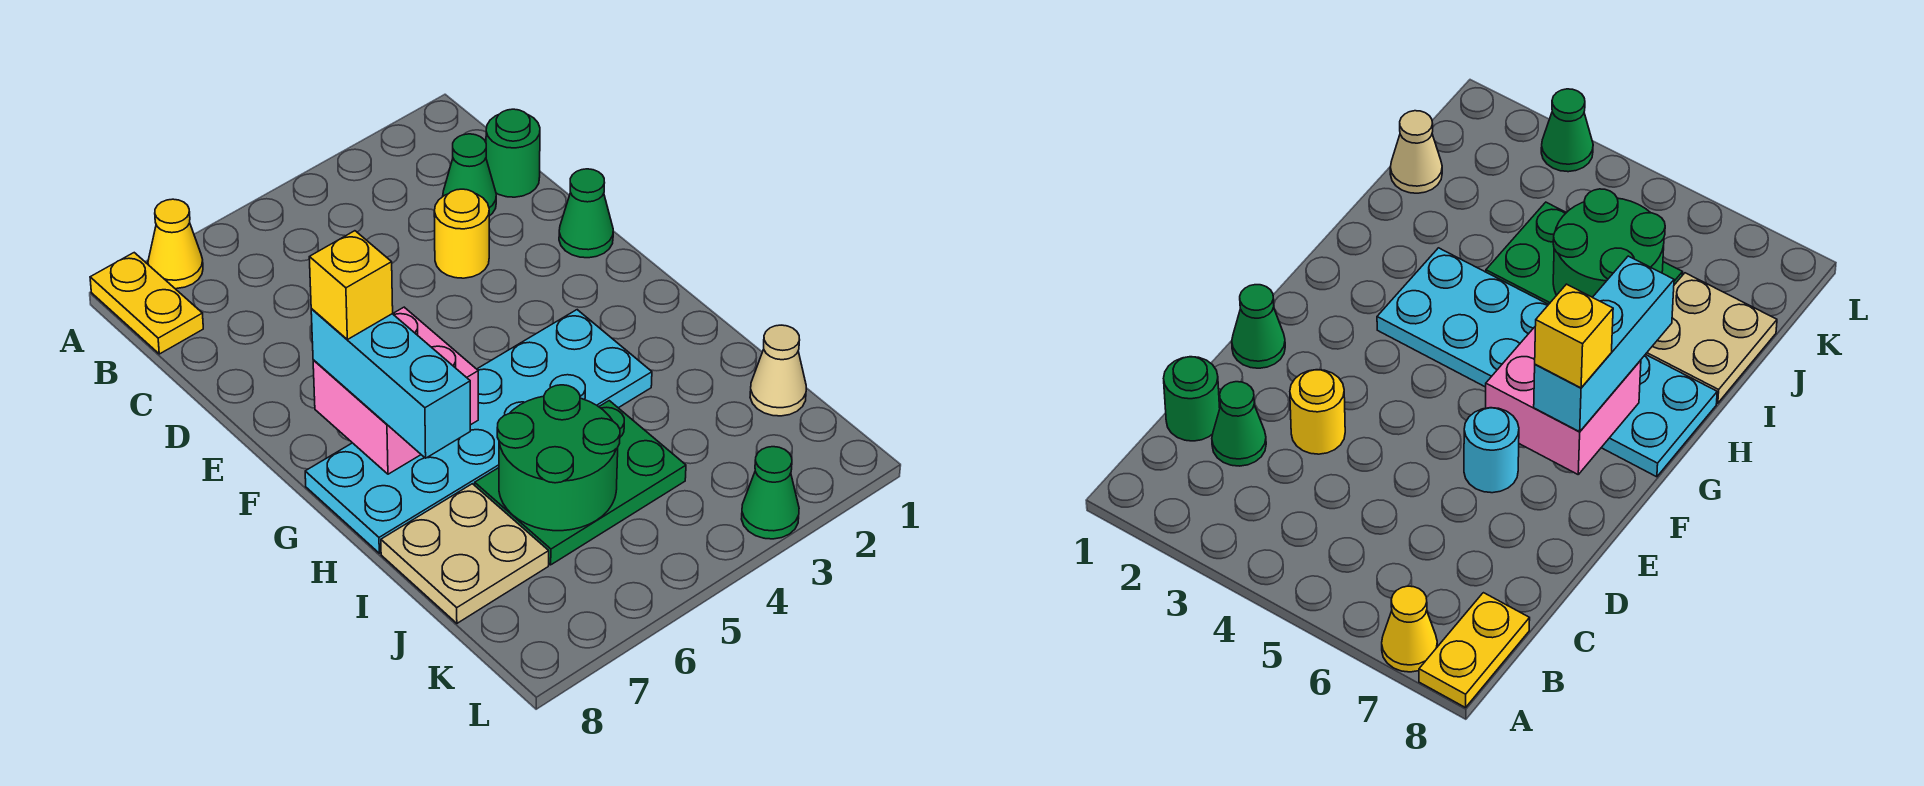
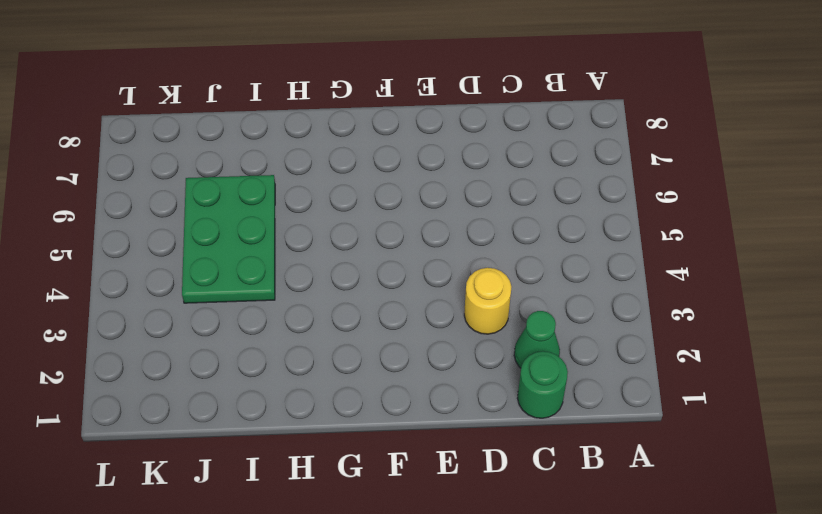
none -> yellow 1x1 cone [148,199,203,289]
none -> yellow 1x2 plate [90,253,203,354]
none -> green 1x1 cone [559,169,613,258]

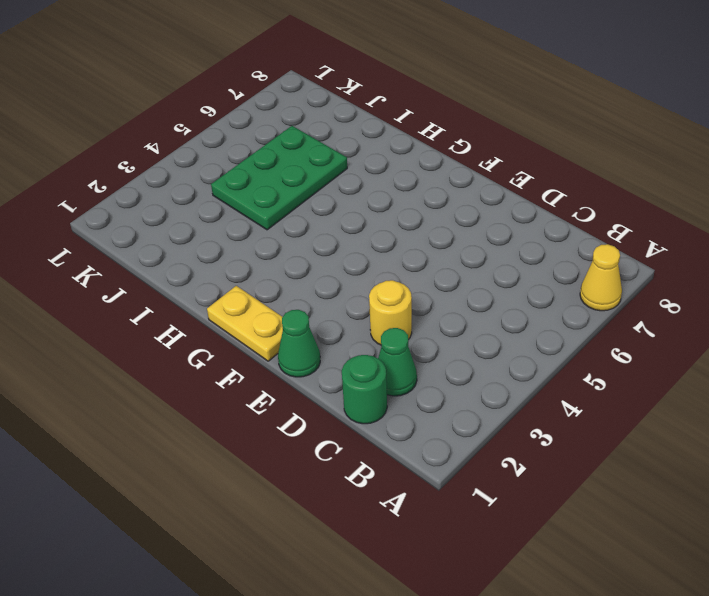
yellow 1x2 plate [207,286,283,361] -> yellow 1x2 plate moved to [90,253,203,354]
none -> cyan 1x1 round brick [1464,408,1519,493]
none -> cyan 2x6 plate [305,310,652,553]
none -> tan 2x2 plate [381,484,549,623]

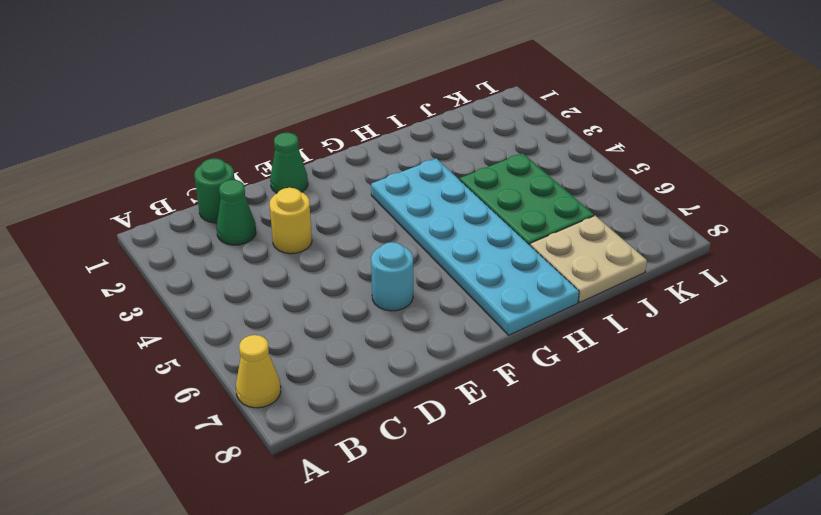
none -> yellow 1x2 plate [90,253,203,354]
none -> tan 1x1 cone [750,325,806,416]
none -> green 1x1 cone [742,447,799,539]

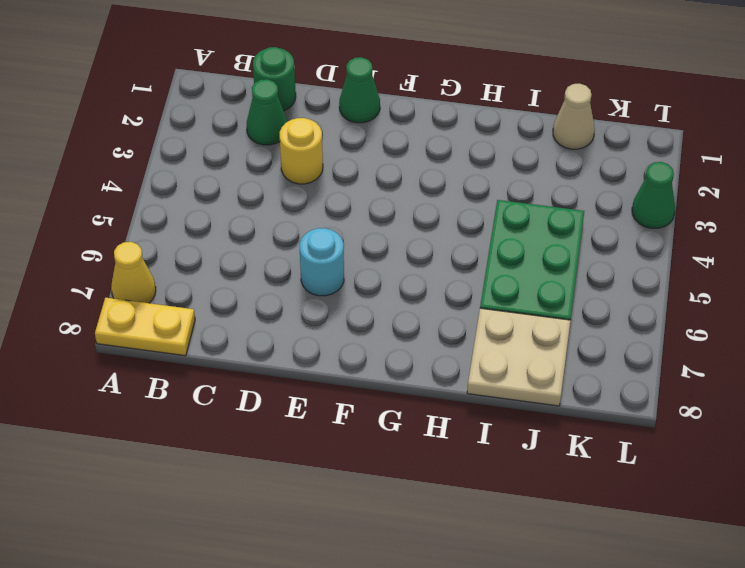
none -> cyan 2x6 plate [305,310,652,553]
none -> pink 2x2 brick [313,307,478,474]
none -> green 2x2 round brick [497,385,620,531]

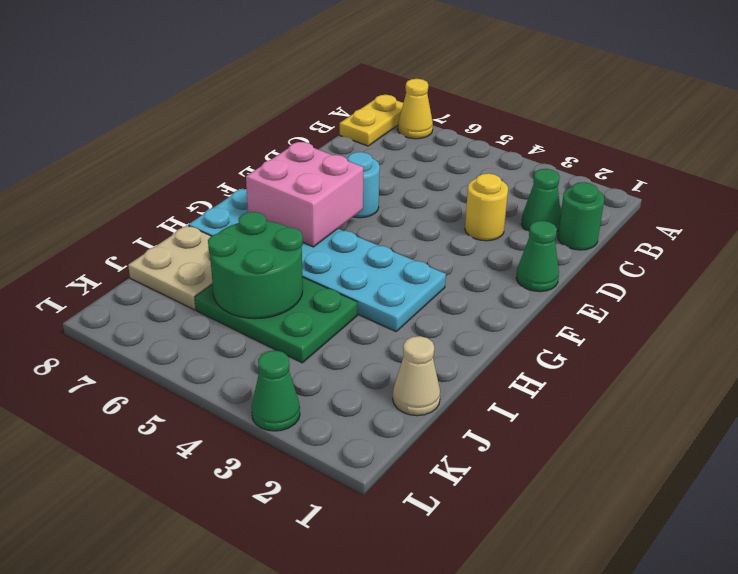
none -> cyan 1x3 brick [311,309,470,458]
none -> yellow 1x1 brick [309,231,393,340]

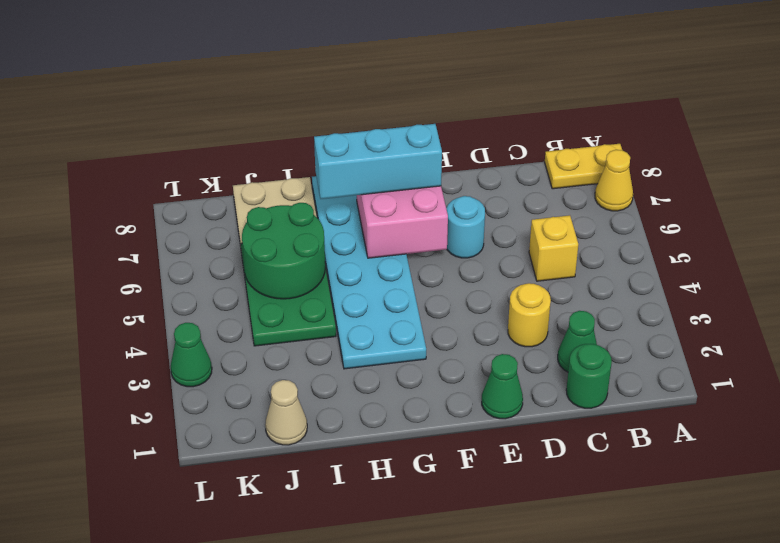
yellow 1x1 brick [529,215,578,281] -> yellow 1x1 brick moved to [309,231,393,340]

